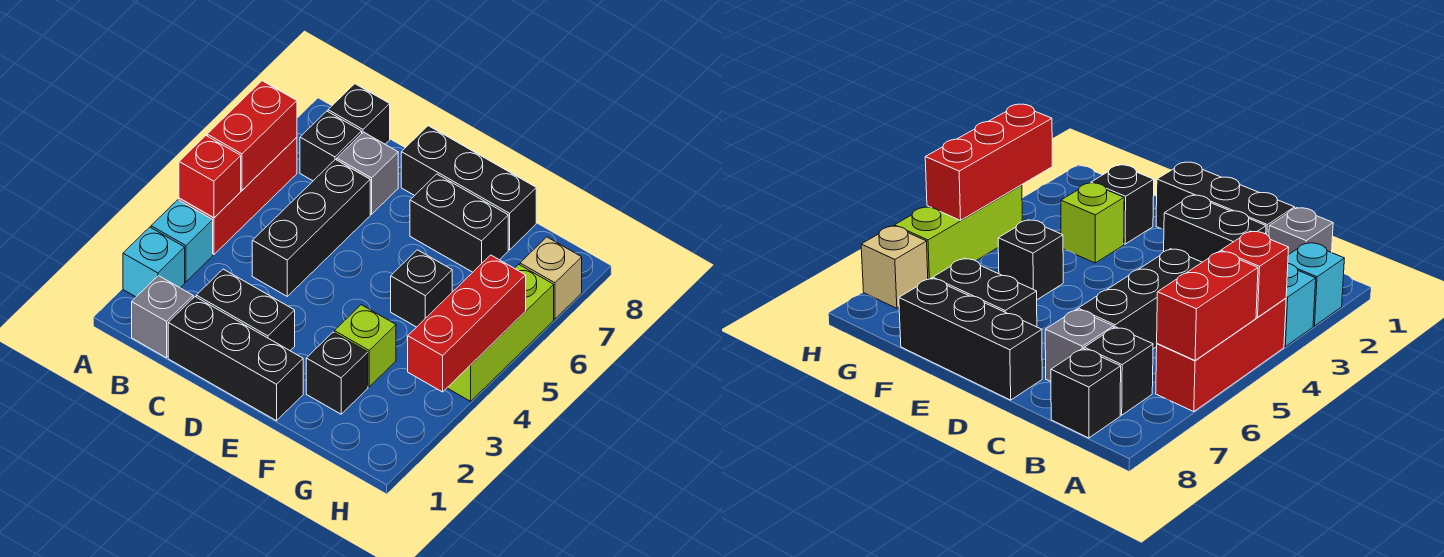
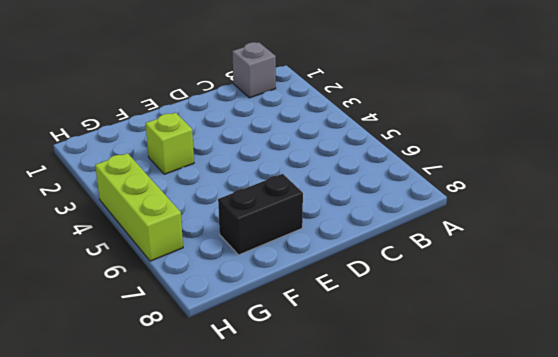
none -> cyan 1x1 brick [123,227,185,297]
none -> cyan 1x1 brick [151,200,213,282]
none -> red 1x3 brick [179,137,297,254]

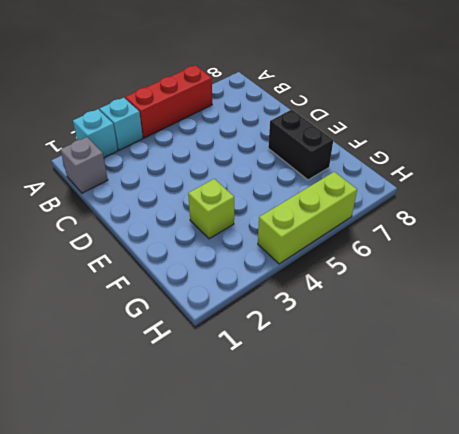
none -> black 1x1 brick [300,111,362,181]
none -> black 1x1 brick [328,84,390,144]
none -> black 1x3 brick [168,297,303,421]

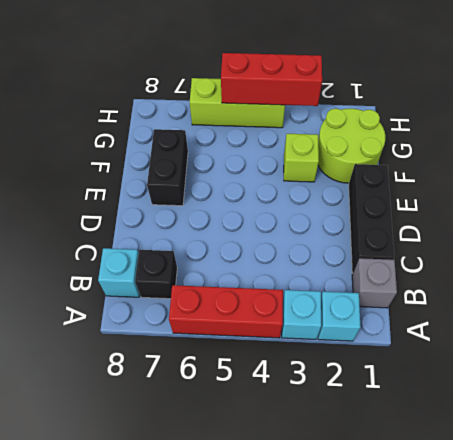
cyan 1x1 brick [98,248,140,297] -> black 1x1 brick [328,84,390,144]
lime 2x2 round brick [318,108,385,183] -> black 1x1 brick [306,332,368,414]
none -> black 1x2 brick [196,269,295,350]
none -> black 1x3 brick [252,160,370,296]
none -> grey 1x1 brick [337,132,398,214]

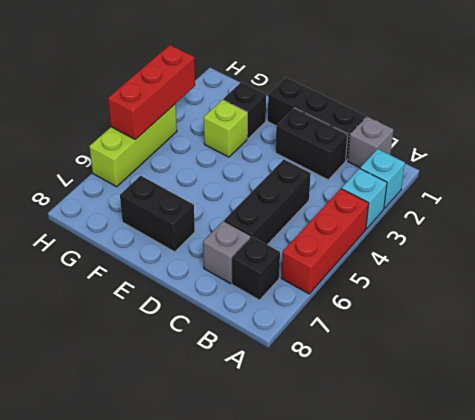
none -> black 1x1 brick [328,84,390,144]
none -> black 1x3 brick [401,126,536,250]
none -> black 1x1 brick [391,250,452,327]

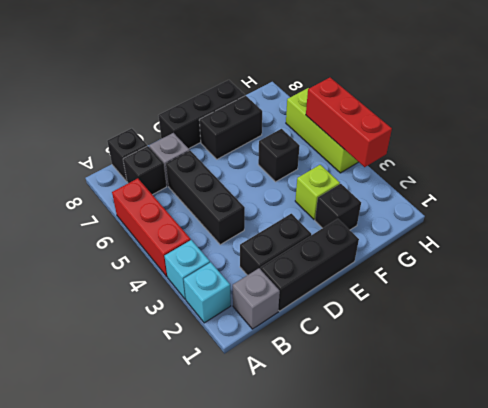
none -> tan 1x1 brick [520,237,582,319]
none -> red 1x1 brick [179,136,241,218]
none -> red 1x2 brick [207,81,297,190]

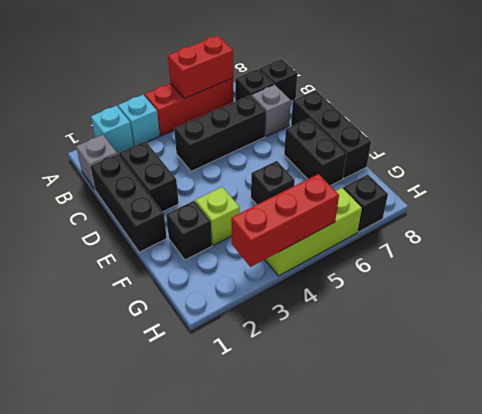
black 1x1 brick [343,175,388,232] -> tan 1x1 brick [520,237,582,319]
none -> red 1x1 brick [179,136,241,218]

